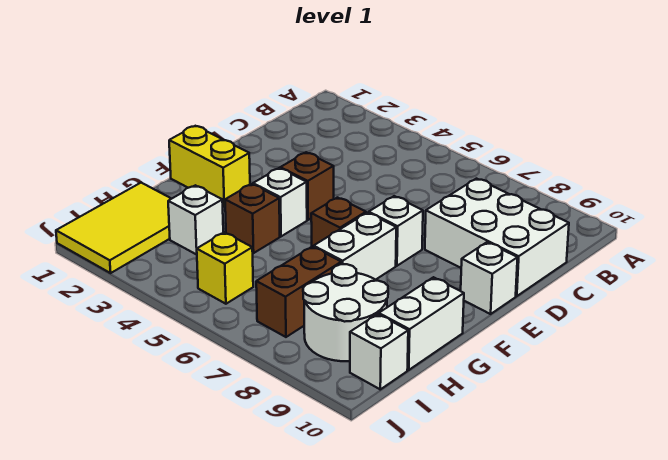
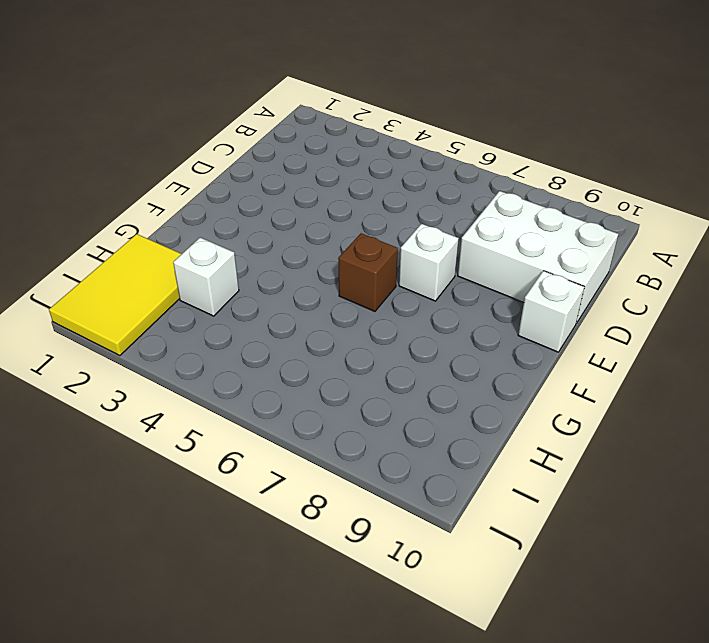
none -> brown 1x1 brick [280,152,334,220]
none -> yellow 1x2 brick [169,126,250,207]
none -> white 1x1 brick [253,168,307,236]

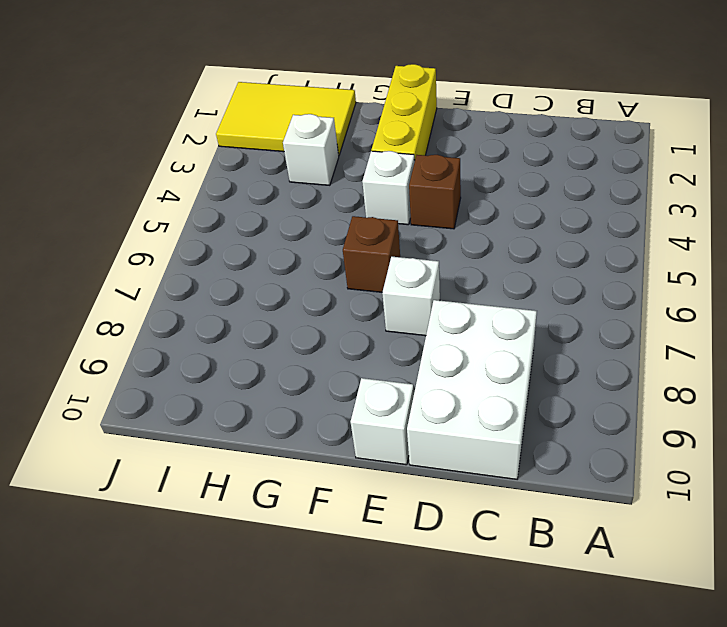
yellow 1x3 brick [372,64,437,160] -> yellow 1x2 brick [169,126,250,207]
none -> white 1x2 brick [314,213,396,280]
none -> brown 1x1 brick [225,184,280,253]
none -> white 1x2 brick [379,277,464,370]

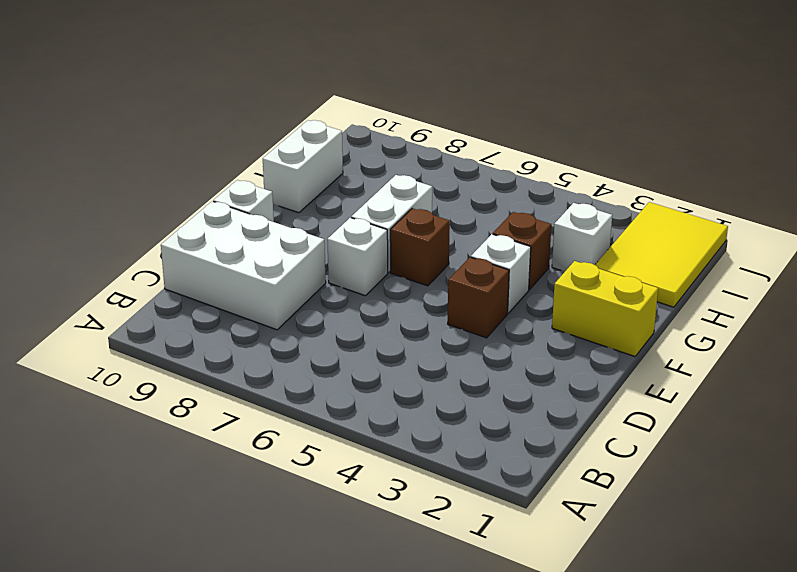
none -> brown 1x2 brick [256,247,341,337]
none -> white 2x2 round brick [303,264,388,361]
none -> yellow 1x1 brick [197,232,253,304]

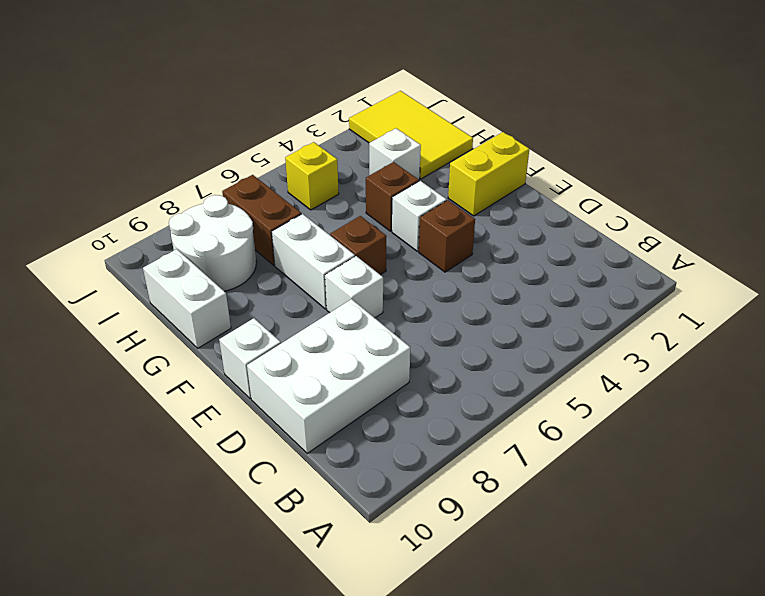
none -> white 1x1 brick [350,314,408,389]

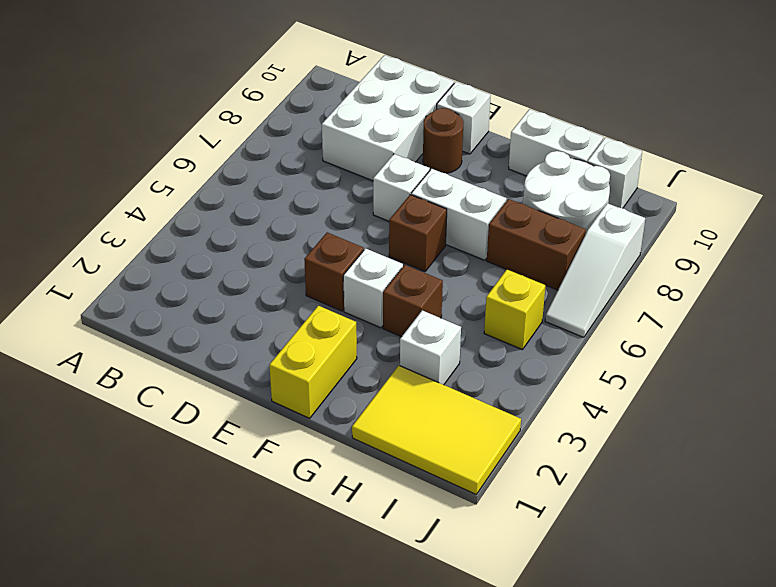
brown 1x1 round brick [423,108,464,173] -> none
white 1x3 slope [545,203,645,337] -> none

